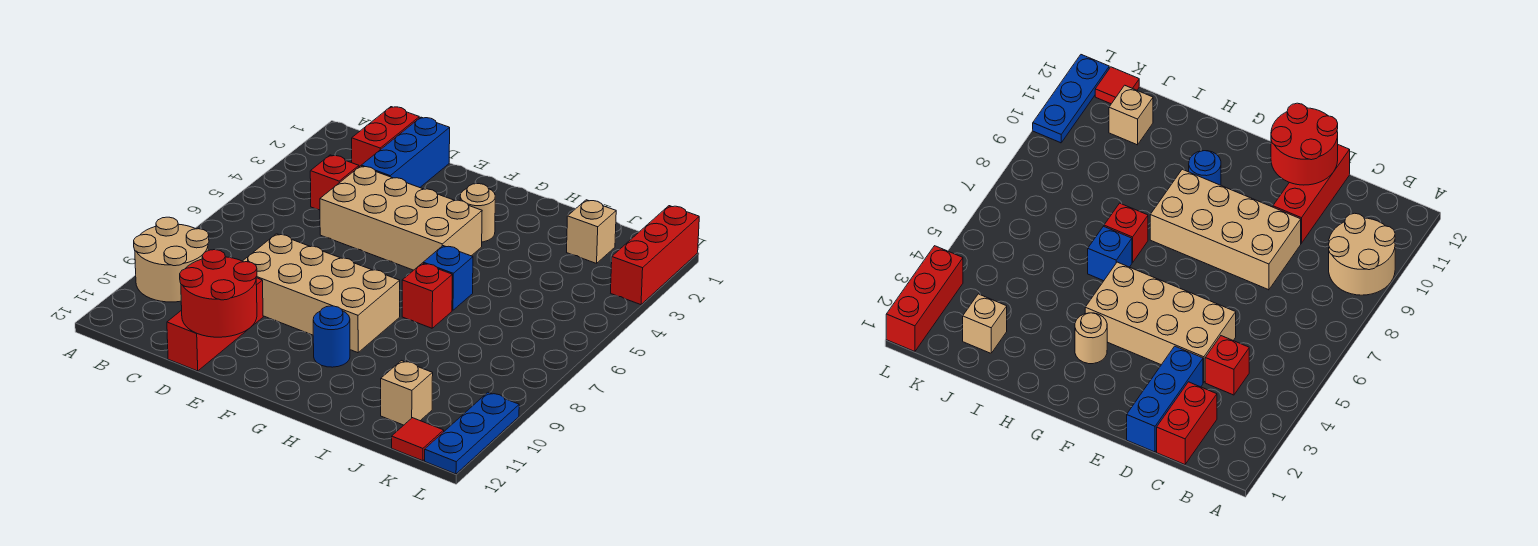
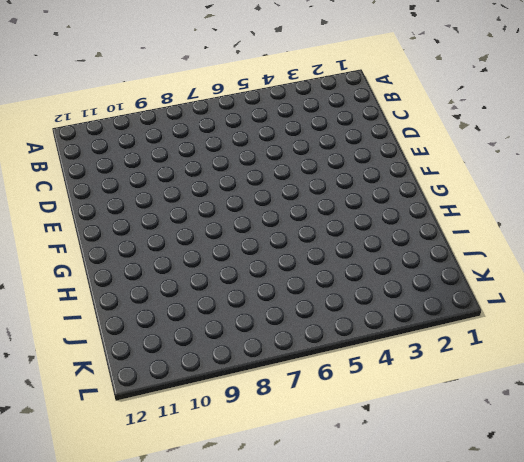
none -> tan 2x2 round brick [134,217,209,302]
none -> red 1x2 brick [352,107,419,167]
none -> red 1x1 brick [310,155,359,210]

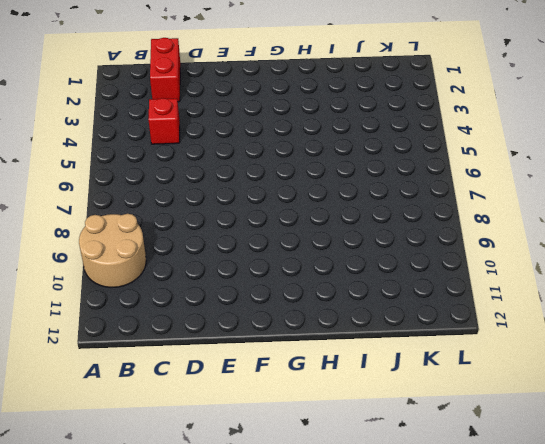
none -> blue 1x3 brick [361,117,450,188]
none -> tan 2x4 brick [320,166,482,270]
none -> tan 2x4 brick [243,234,400,353]

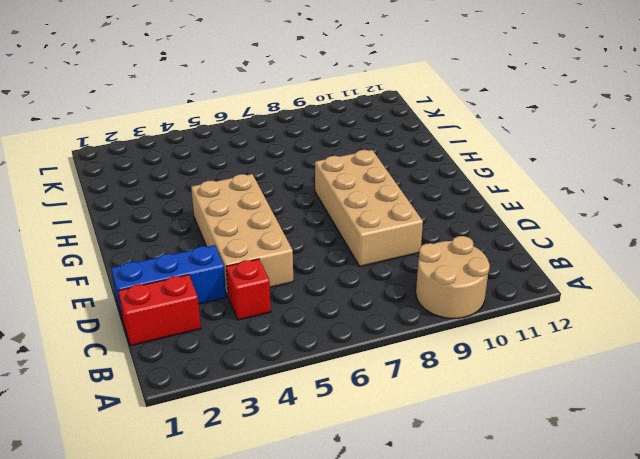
none -> red 1x3 brick [167,278,263,371]
none -> tan 1x1 round brick [460,184,495,242]
none -> blue 1x1 round brick [313,306,350,367]

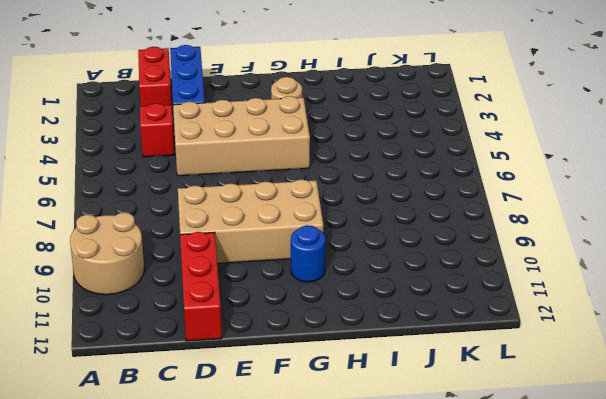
none -> blue 1x1 brick [423,246,473,310]
none -> red 1x1 brick [402,263,452,328]
none -> tan 1x1 brick [567,200,616,263]

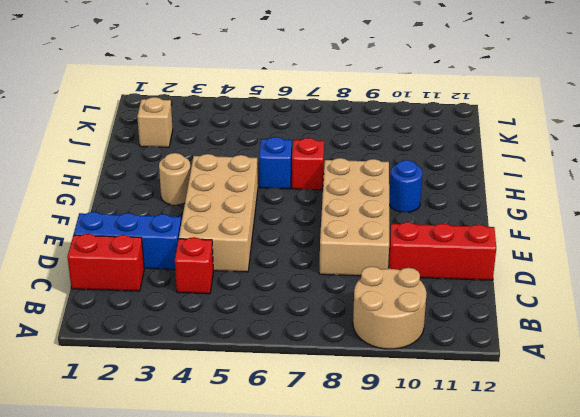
none -> tan 1x1 brick [381,361,433,425]
none -> red 1x1 tile [392,418,444,461]
none -> red 1x3 brick [611,206,699,305]

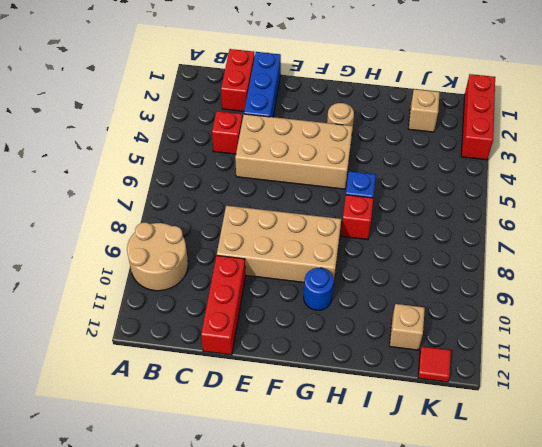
none -> blue 1x3 plate [425,392,519,474]
none -> red 2x2 round brick [180,250,257,337]

